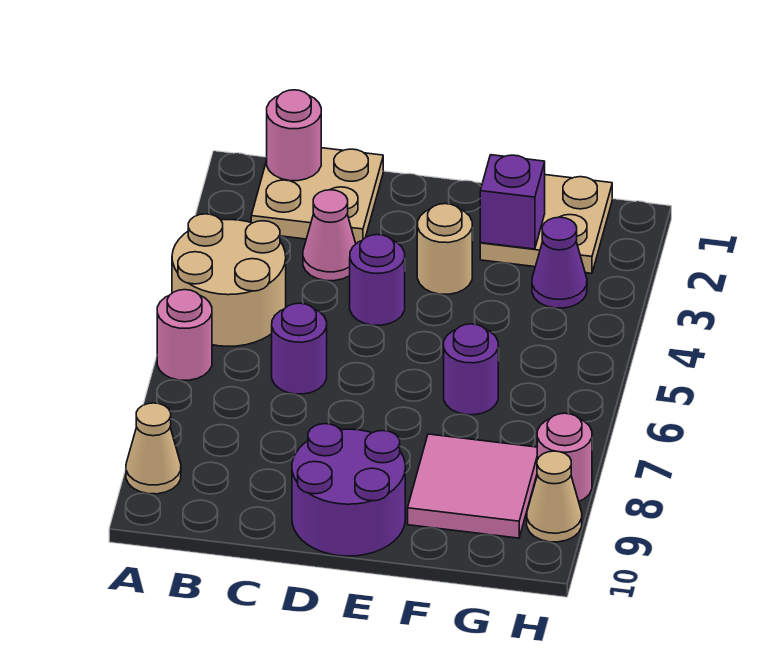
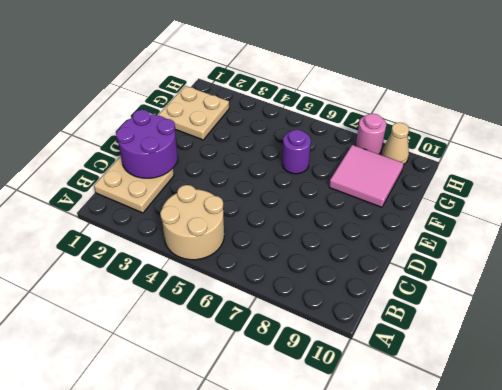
purple 2x2 round brick [116,110,178,178] -> purple 2x2 round brick moved to [292,424,405,556]
none -> pink 1x1 round brick [157,290,212,380]
none -> tan 1x1 cone [126,403,181,494]
none -> pink 1x1 cone [303,190,356,281]

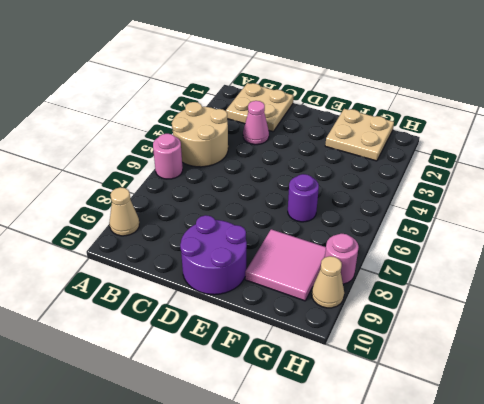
none -> purple 1x1 round brick [272,303,327,394]
none -> purple 1x1 round brick [350,235,405,325]
none -> tan 1x1 round brick [417,204,472,294]

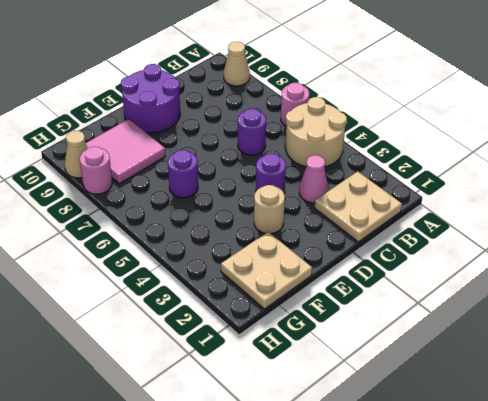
none -> purple 1x1 cone [532,217,587,308]
none -> pink 1x1 round brick [267,90,321,181]
none -> purple 1x1 brick [480,155,545,249]

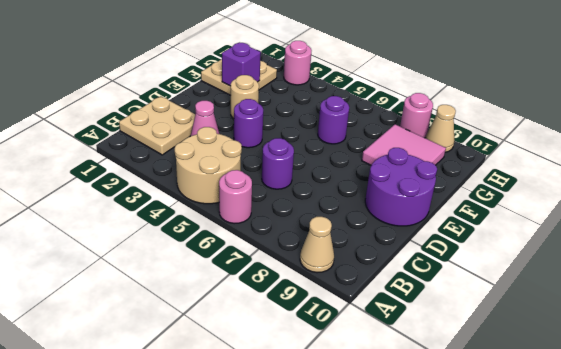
pink 1x1 round brick [284,41,312,85] -> pink 1x1 round brick moved to [267,90,321,181]
none -> purple 1x1 cone [532,217,587,308]

